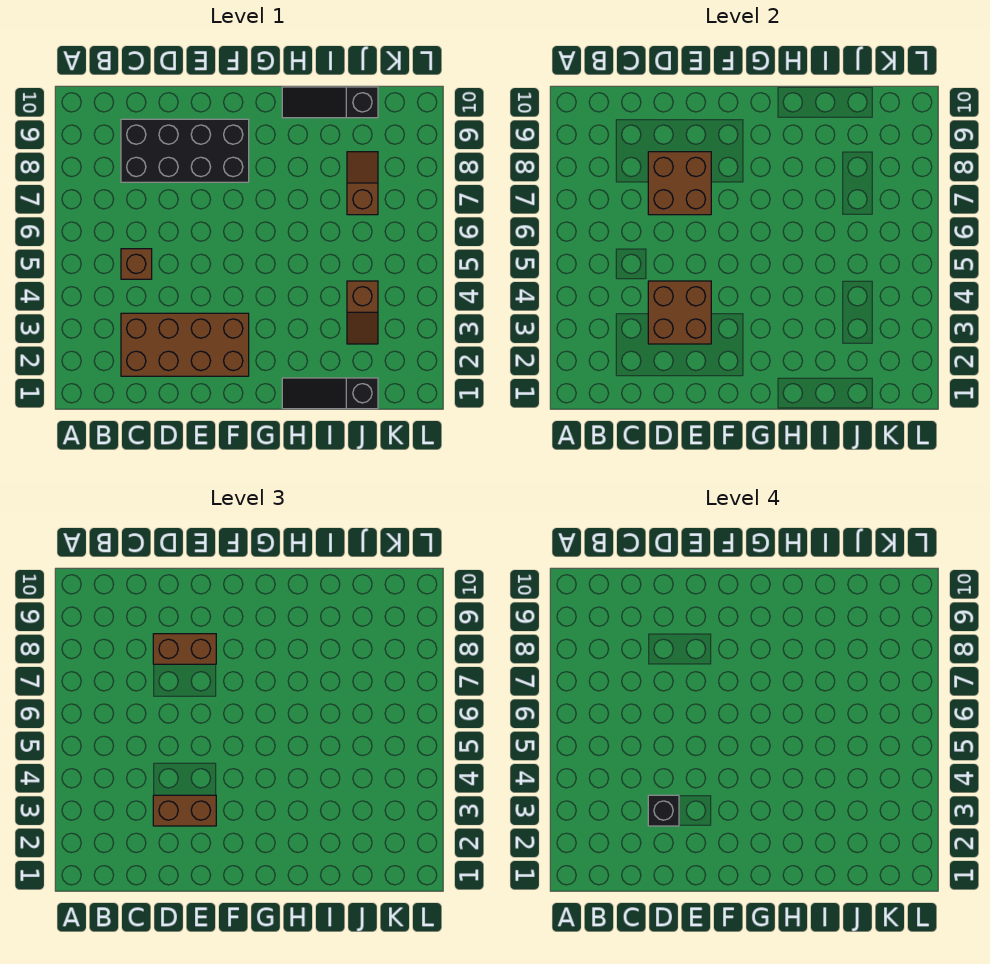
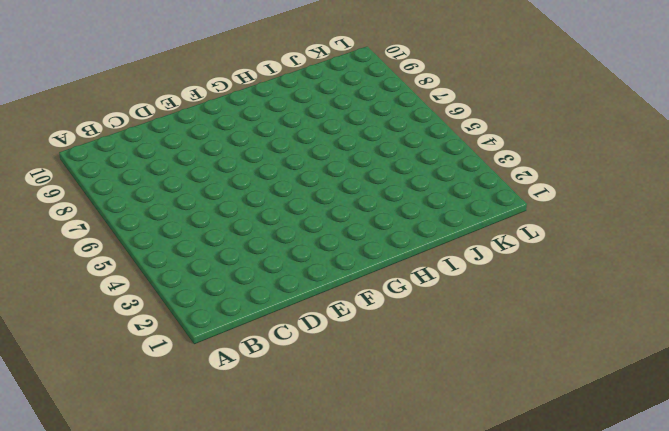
none -> brown 2x4 brick [121,313,249,376]
none -> brown 1x1 brick [121,249,152,279]
none -> black 2x4 brick [121,119,249,182]

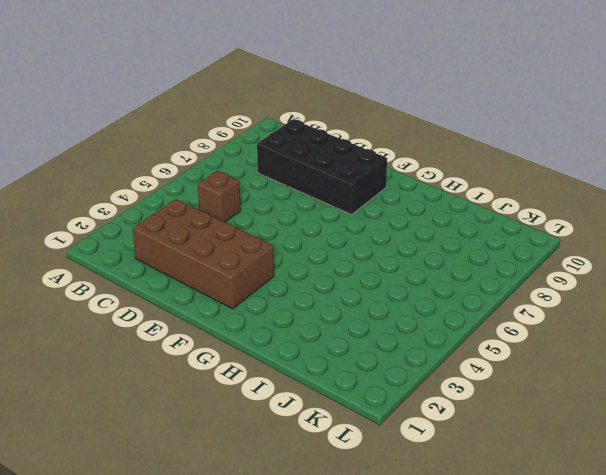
none -> black 1x3 slope [282,378,378,409]
none -> black 1x3 slope [282,87,378,118]
none -> brown 1x2 slope [347,281,378,344]

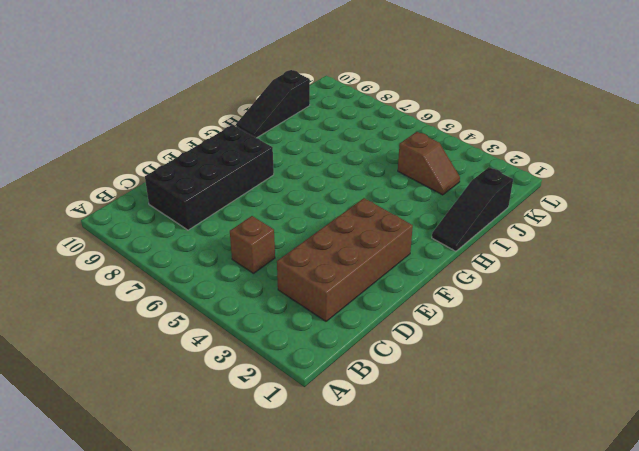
none -> brown 1x2 slope [347,152,378,215]
none -> brown 2x2 brick [648,281,711,344]
none -> brown 2x2 brick [648,152,711,215]

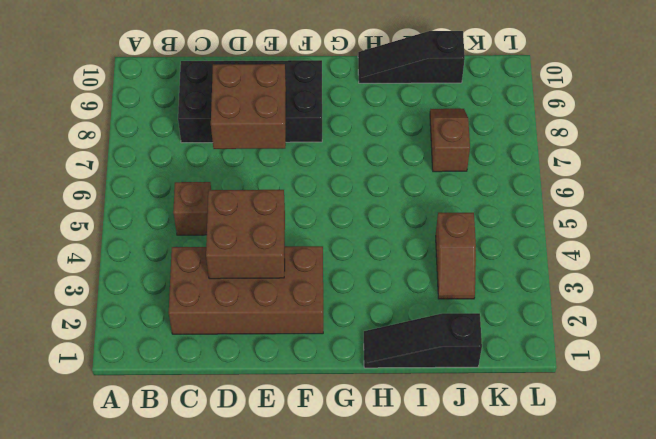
none -> brown 1x2 brick [153,795,216,826]
none -> brown 1x2 brick [153,634,216,664]
none -> black 1x1 brick [648,795,679,826]

